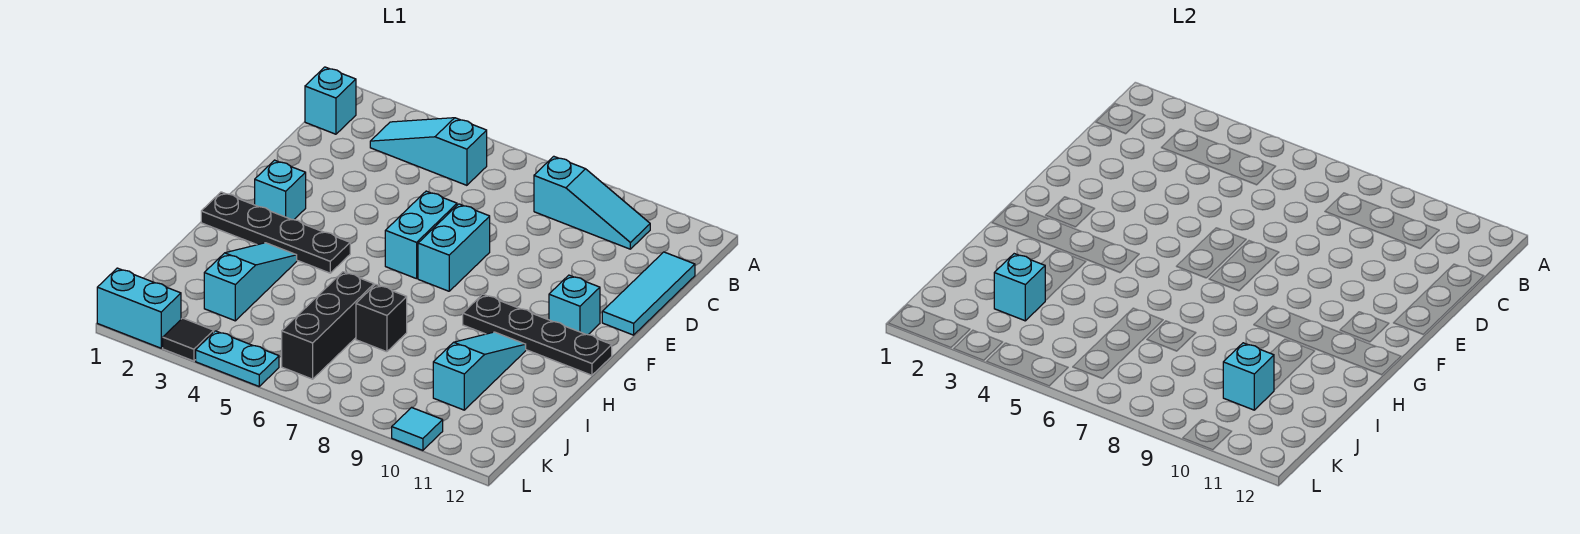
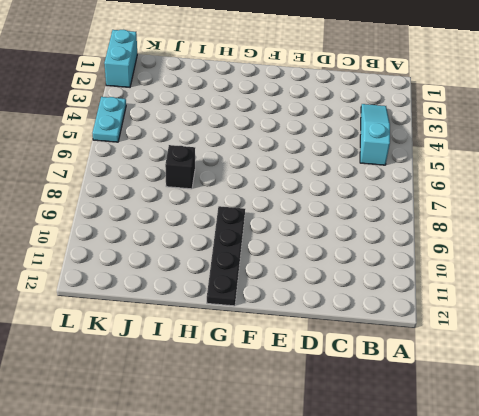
none -> cyan 1x1 brick [305,67,356,134]
none -> cyan 1x3 slope [534,156,650,249]
none -> cyan 1x3 tile [602,252,695,335]

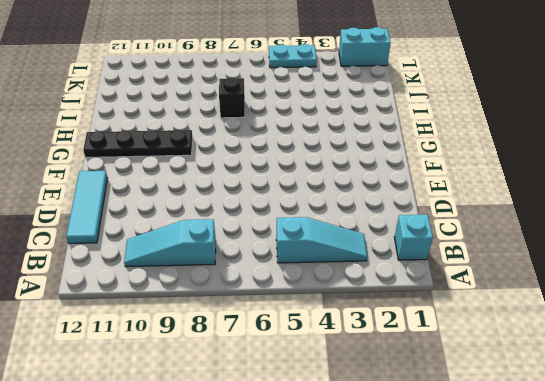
none -> cyan 1x2 brick [385,191,457,279]
none -> cyan 1x2 brick [418,204,490,291]
none -> cyan 1x1 brick [255,160,306,220]

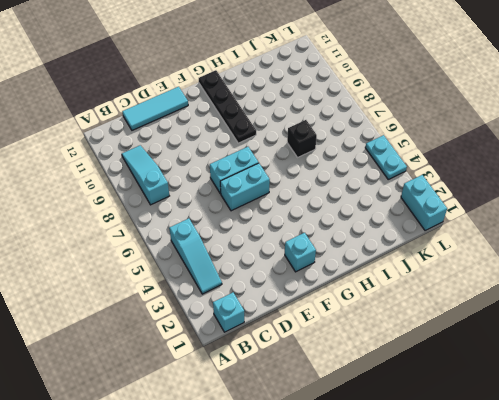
none -> cyan 1x1 brick [549,275,600,335]
none -> black 1x4 plate [201,192,350,273]
none -> cyan 1x3 slope [204,243,297,321]

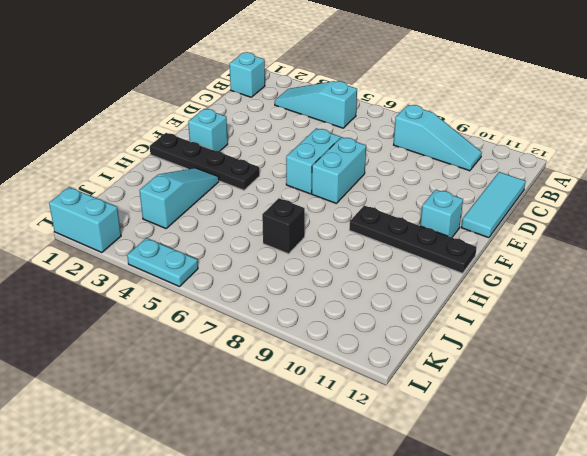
none -> cyan 1x3 slope [433,332,526,410]
none -> black 1x3 brick [282,272,374,379]
none -> black 1x1 tile [163,318,214,361]

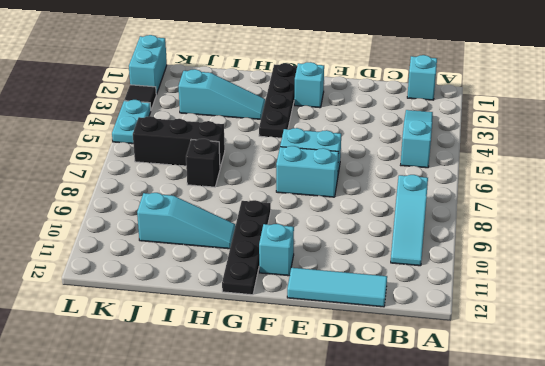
none -> cyan 1x1 tile [392,408,443,450]
none -> cyan 1x1 brick [994,254,1045,321]
none -> cyan 1x1 brick [1223,343,1274,410]

